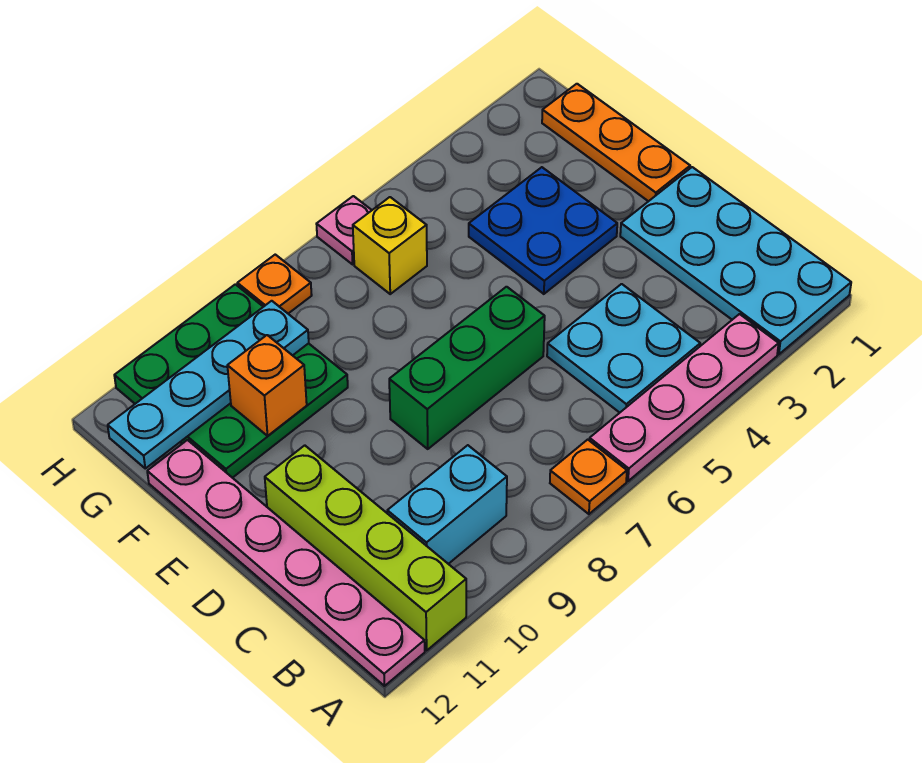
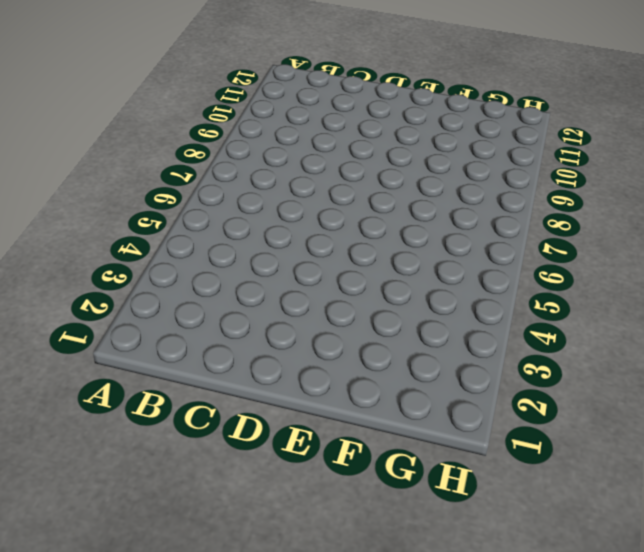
none -> cyan 2x4 plate [620,167,851,354]
none -> pink 1x4 plate [589,314,779,481]
none -> orange 1x1 plate [550,440,627,514]

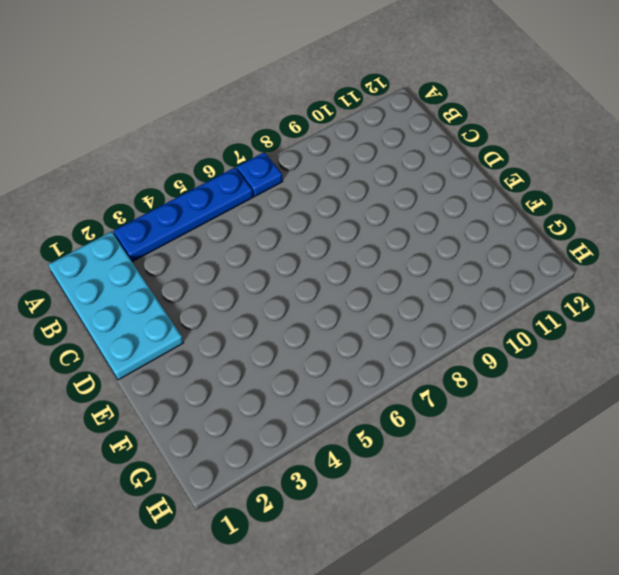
blue 1x4 plate [114,168,253,262] -> pink 1x4 plate [589,314,779,481]
blue 1x1 plate [237,152,283,196] -> orange 1x1 plate [550,440,627,514]
none -> lime 1x4 brick [265,445,466,650]
none -> pink 1x6 plate [147,440,425,686]
none -> cyan 2x2 plate [547,284,700,413]

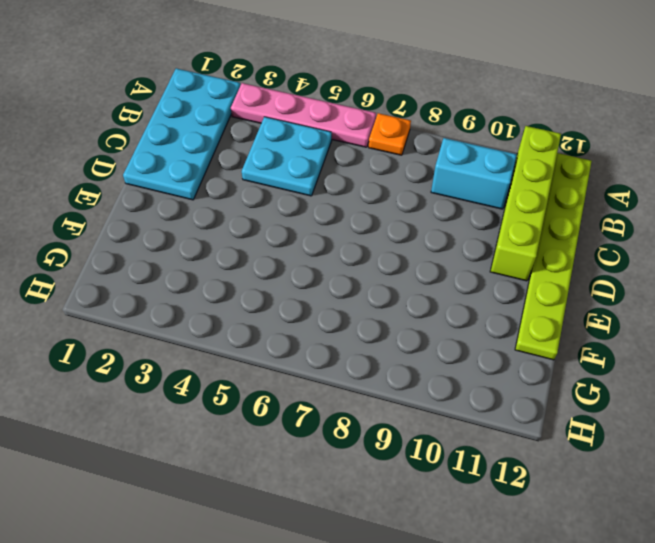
lime 1x6 plate [515,153,592,360] -> pink 1x6 plate [147,440,425,686]
none -> green 1x3 brick [389,287,545,449]
none -> orange 1x3 plate [542,84,690,201]
none -> blue 2x2 plate [469,167,617,294]

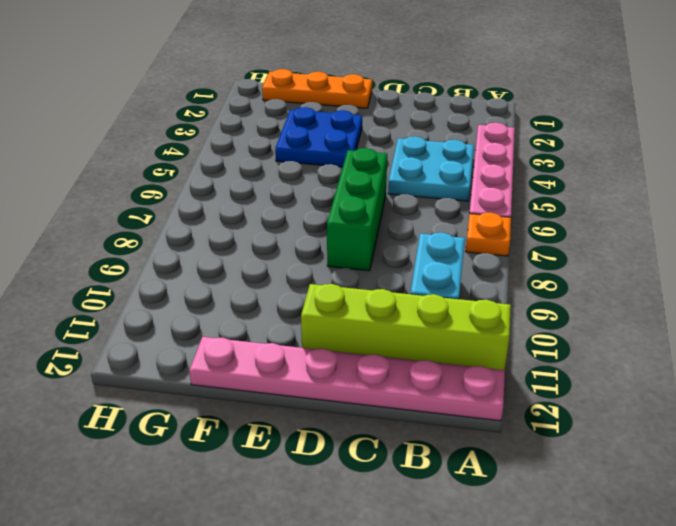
none -> cyan 2x4 plate [620,167,851,354]
none -> green 3x3 plate [114,284,348,478]
none -> yellow 1x1 brick [353,197,427,294]

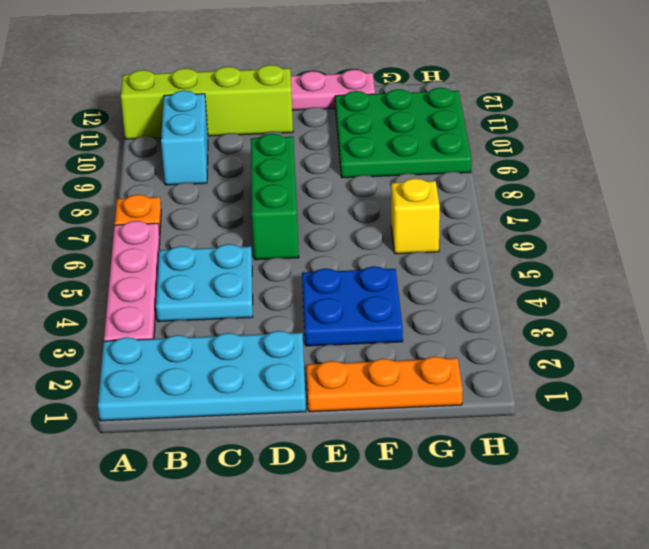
none -> pink 1x1 plate [317,196,372,264]
none -> orange 1x1 plate [237,255,312,313]
none -> orange 1x1 brick [227,335,307,436]

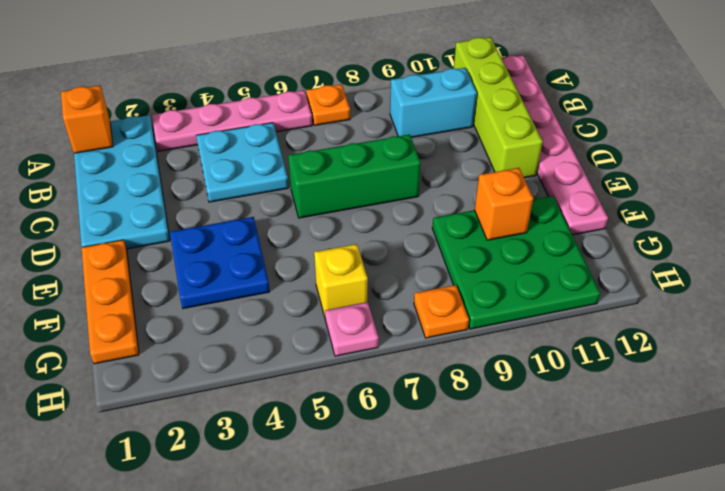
orange 1x1 brick [61,86,113,153] -> none
none -> cyan 1x4 plate [108,301,309,468]

